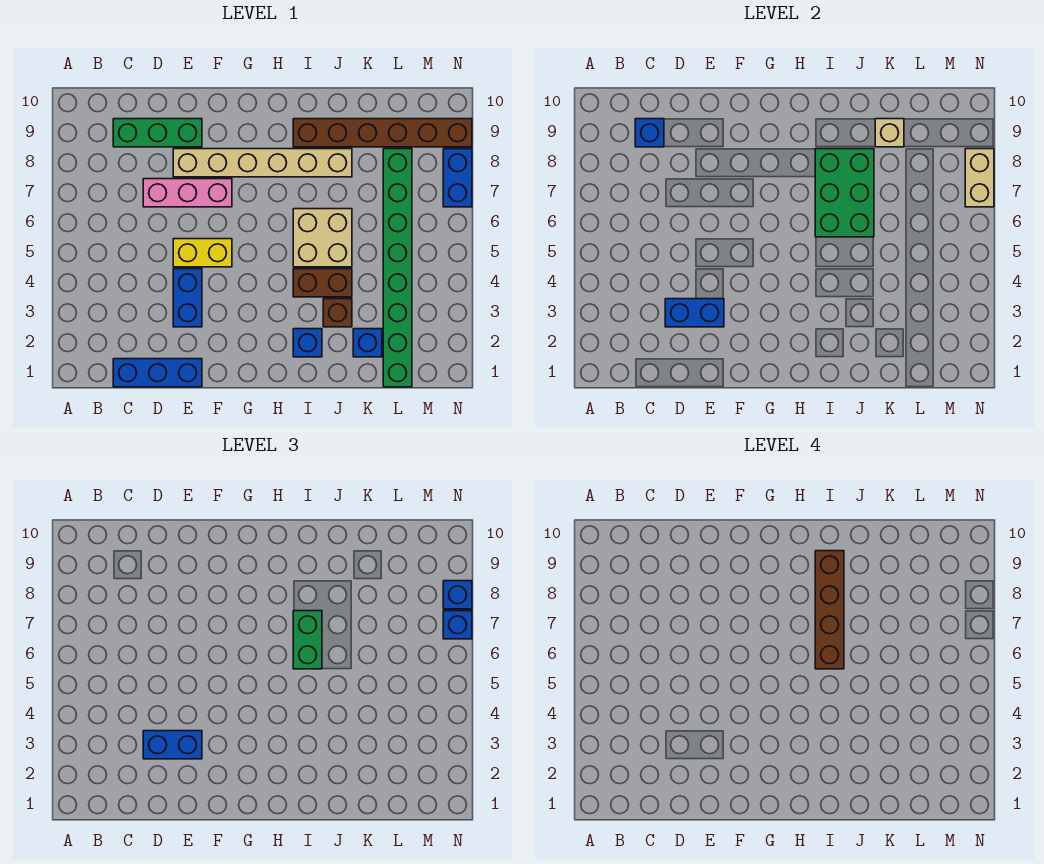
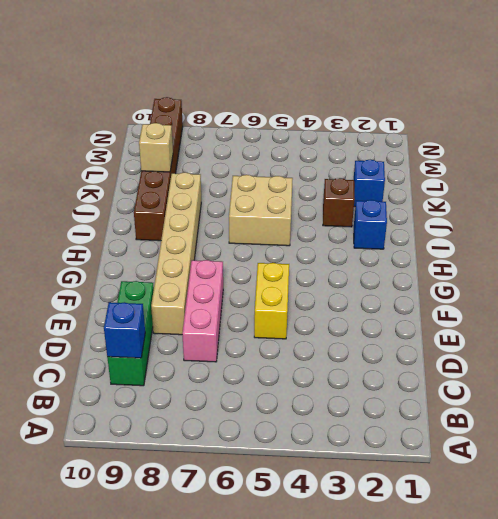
none -> blue 1x3 brick [113,359,202,387]
none -> blue 1x2 brick [173,269,202,327]
none -> brown 1x2 brick [293,269,352,297]

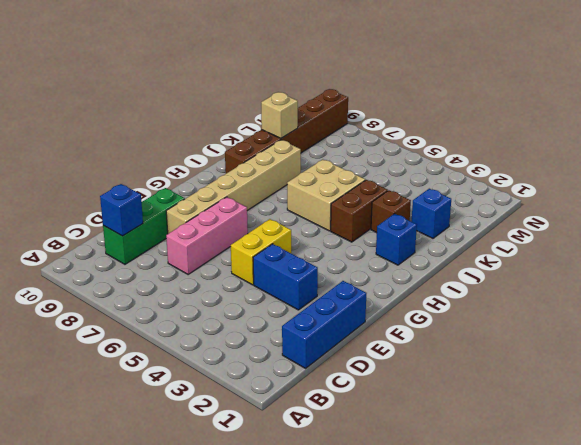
none -> green 1x8 brick [383,149,412,387]
none -> blue 1x2 brick [443,149,472,207]
none -> blue 1x2 brick [665,299,724,327]

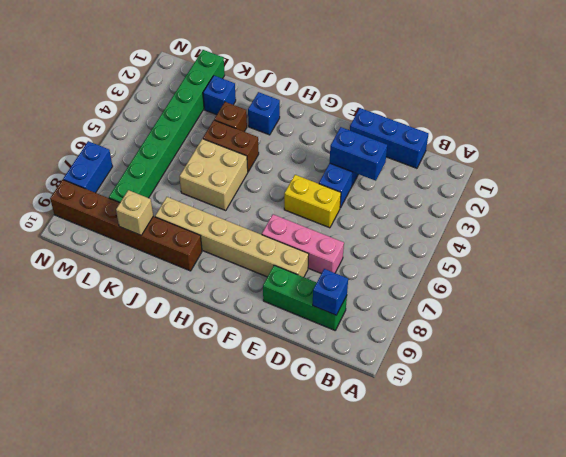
none -> green 2x3 brick [815,149,874,237]
none -> tan 1x2 brick [965,149,994,207]
none -> blue 1x2 brick [143,731,202,759]

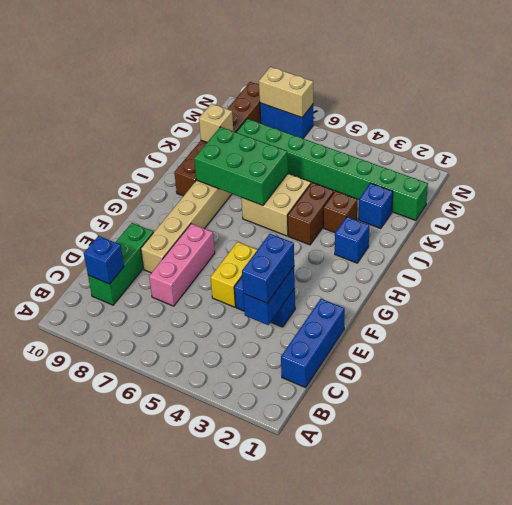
none -> green 1x2 brick [293,611,322,669]
none -> blue 1x1 brick [443,611,472,639]
none -> blue 1x1 brick [443,581,472,609]

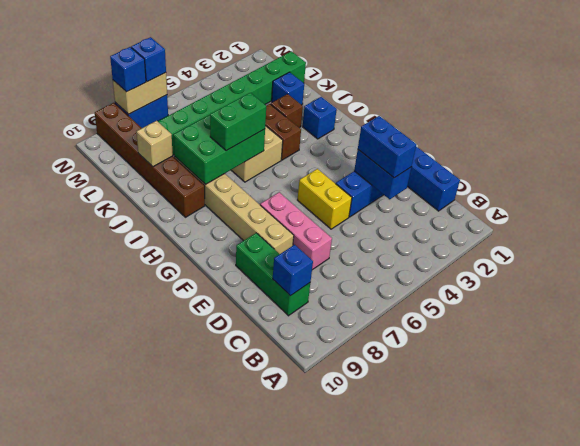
none -> brown 1x4 brick [815,551,844,669]

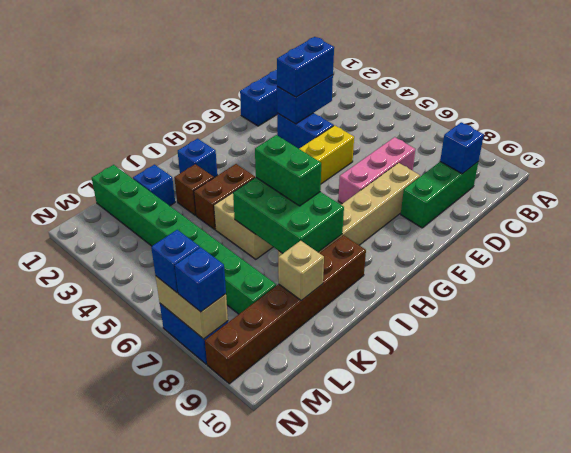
none -> brown 1x4 brick [815,551,844,669]

